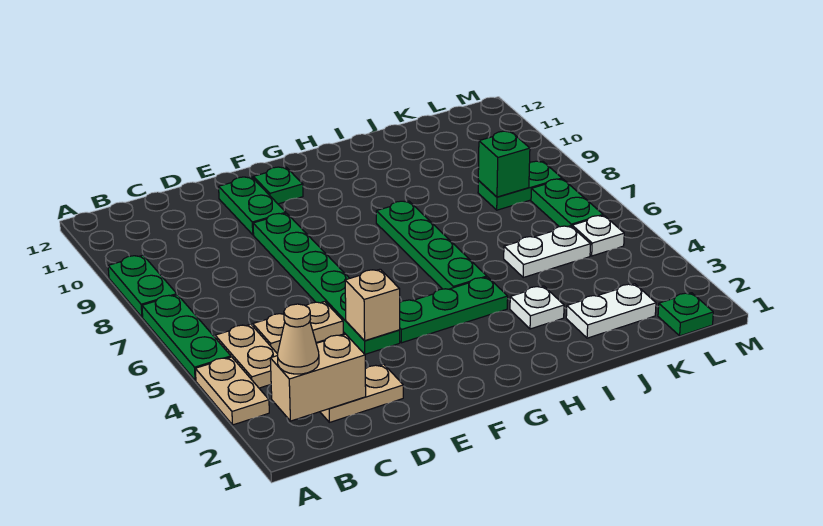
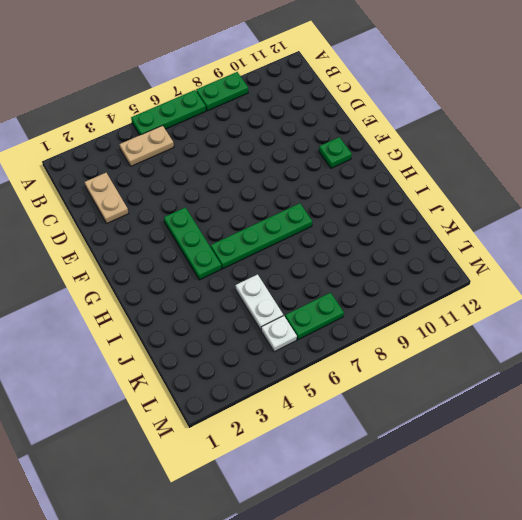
none -> tan 1x2 plate [195,357,269,425]
none -> tan 1x2 plate [253,302,343,354]
none -> green 1x6 plate [253,213,400,354]

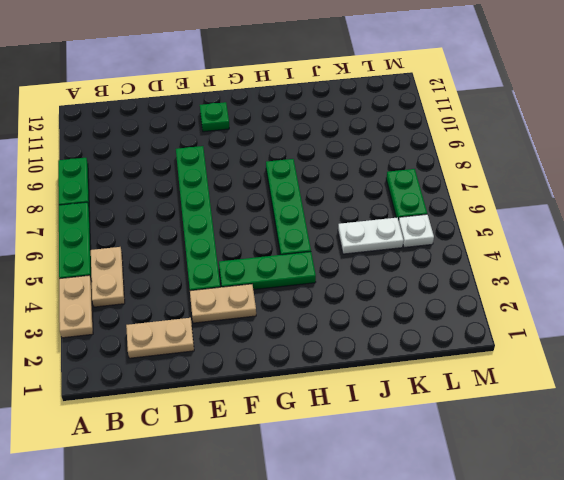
tan 1x2 plate [190,284,256,323] -> tan 1x2 plate moved to [253,302,343,354]
none -> green 1x2 plate [219,177,286,235]
none -> white 1x1 plate [510,286,564,329]
none -> white 1x2 plate [566,284,656,338]

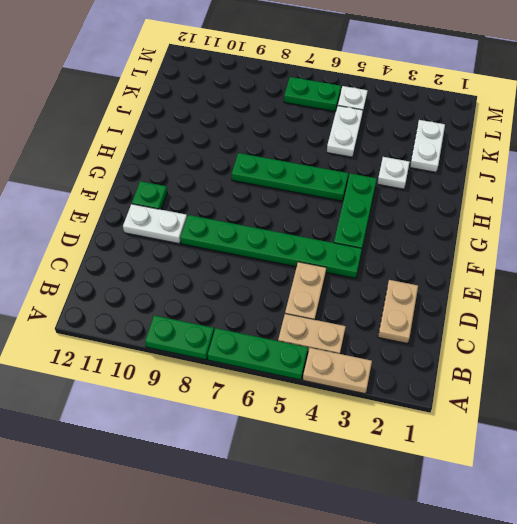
white 1x2 plate [123,204,187,244] -> green 1x2 plate [219,177,286,235]
none -> green 1x2 plate [478,161,562,210]
none -> green 1x1 plate [658,293,713,336]
none -> tan 1x2 brick [270,334,366,421]

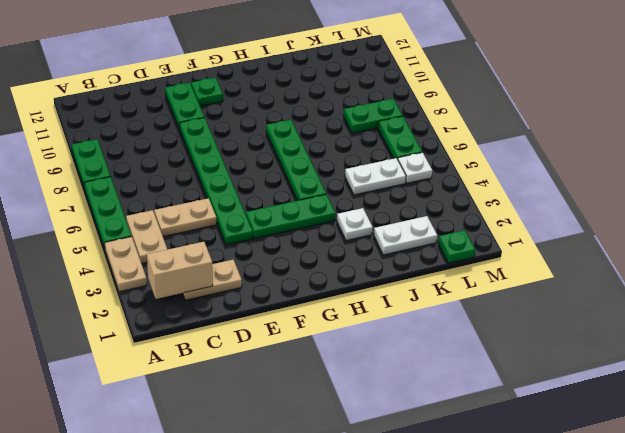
none -> tan 1x1 brick [345,269,400,341]
none -> green 1x1 brick [478,131,530,197]
none -> tan 1x1 cone [278,304,319,374]

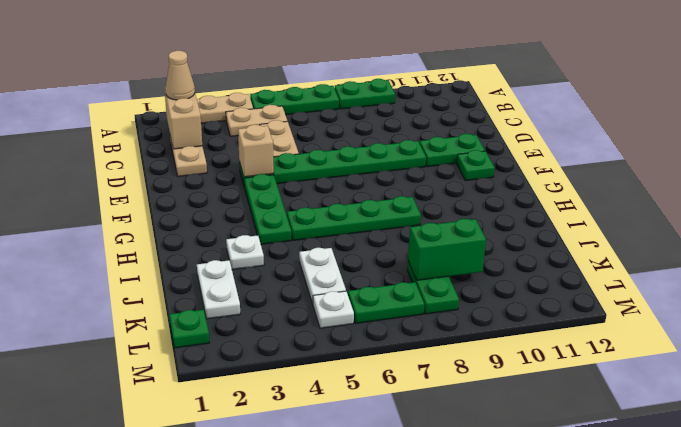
green 1x2 brick [408,219,486,280] -> green 1x1 brick [478,131,530,197]

